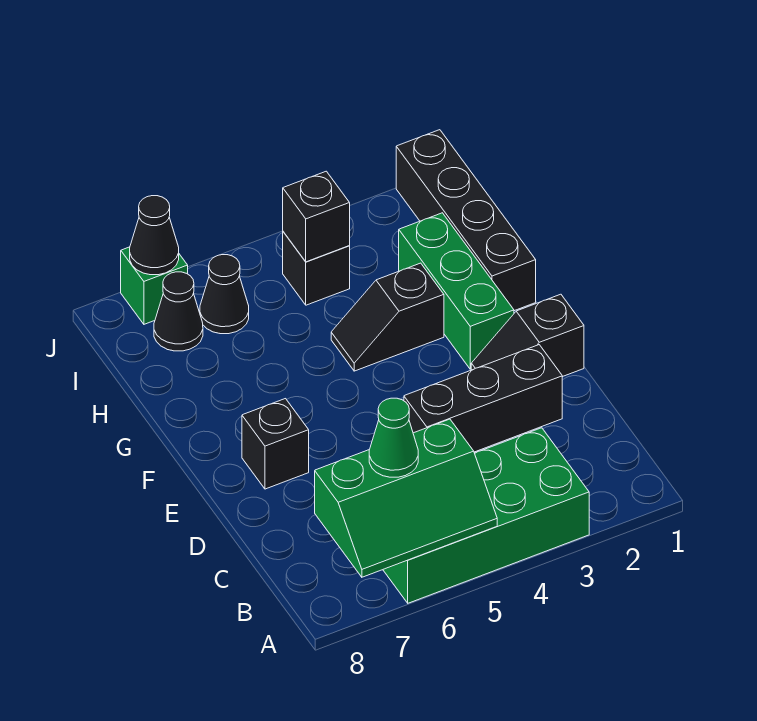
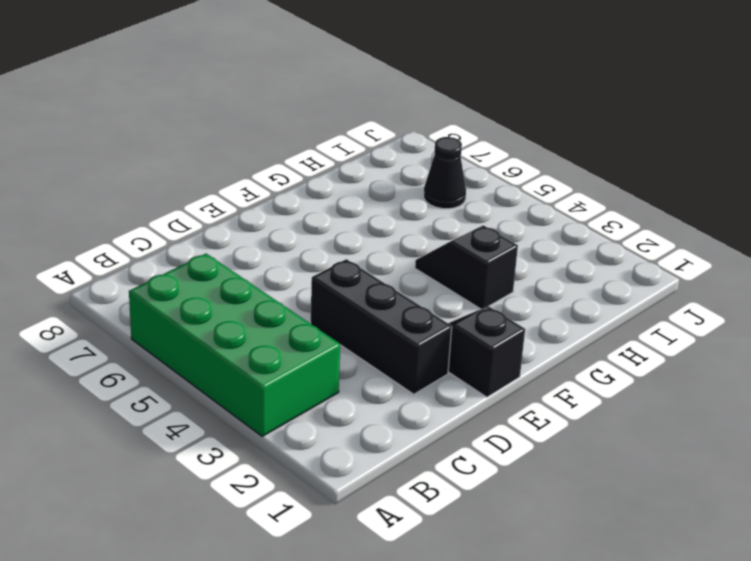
none -> black 1x1 brick [242,399,309,489]
none -> green 1x3 brick [399,213,514,369]
none -> black 1x4 brick [396,130,536,311]

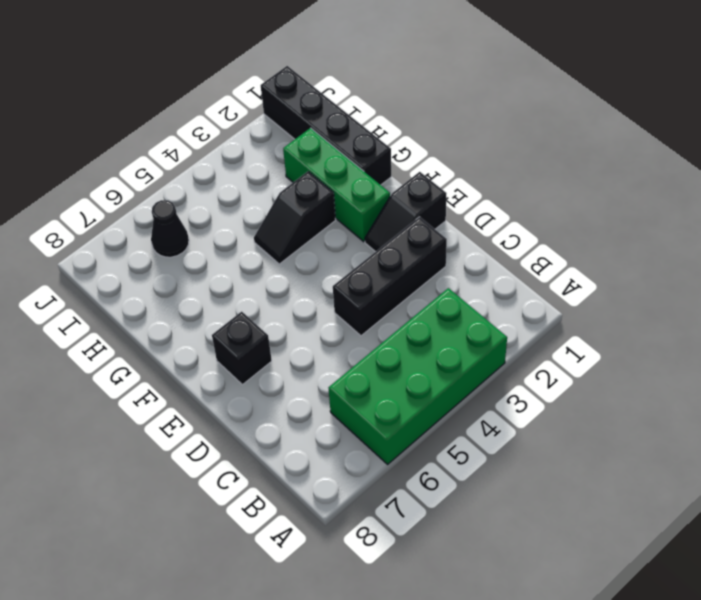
none -> black 1x1 brick [283,232,350,305]
none -> black 1x1 cone [154,272,203,351]
none -> green 1x1 brick [121,247,188,324]

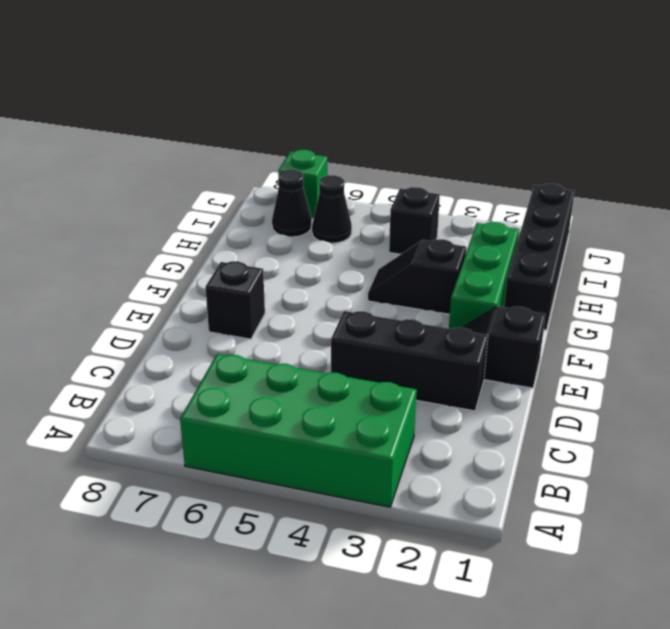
none -> green 2x3 slope [315,419,497,577]
none -> black 1x1 brick [283,171,350,262]
none -> black 1x1 cone [130,196,179,275]

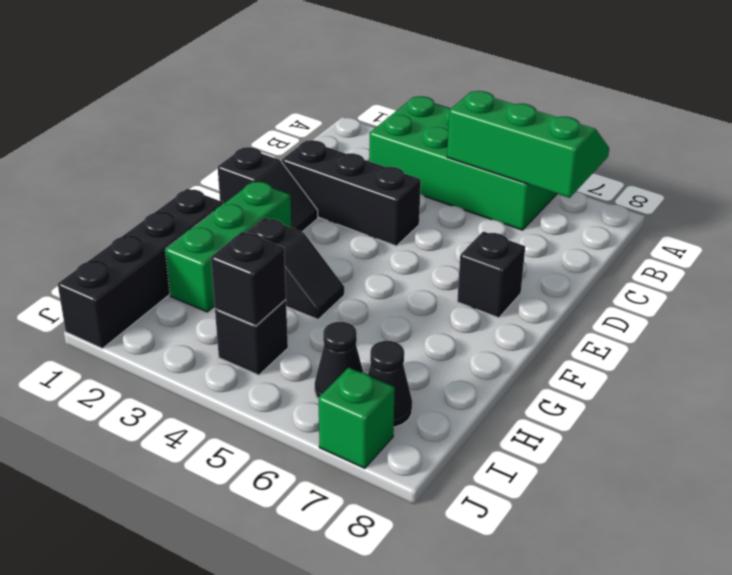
none -> black 1x1 cone [130,196,179,275]
none -> green 1x1 cone [369,398,418,477]

